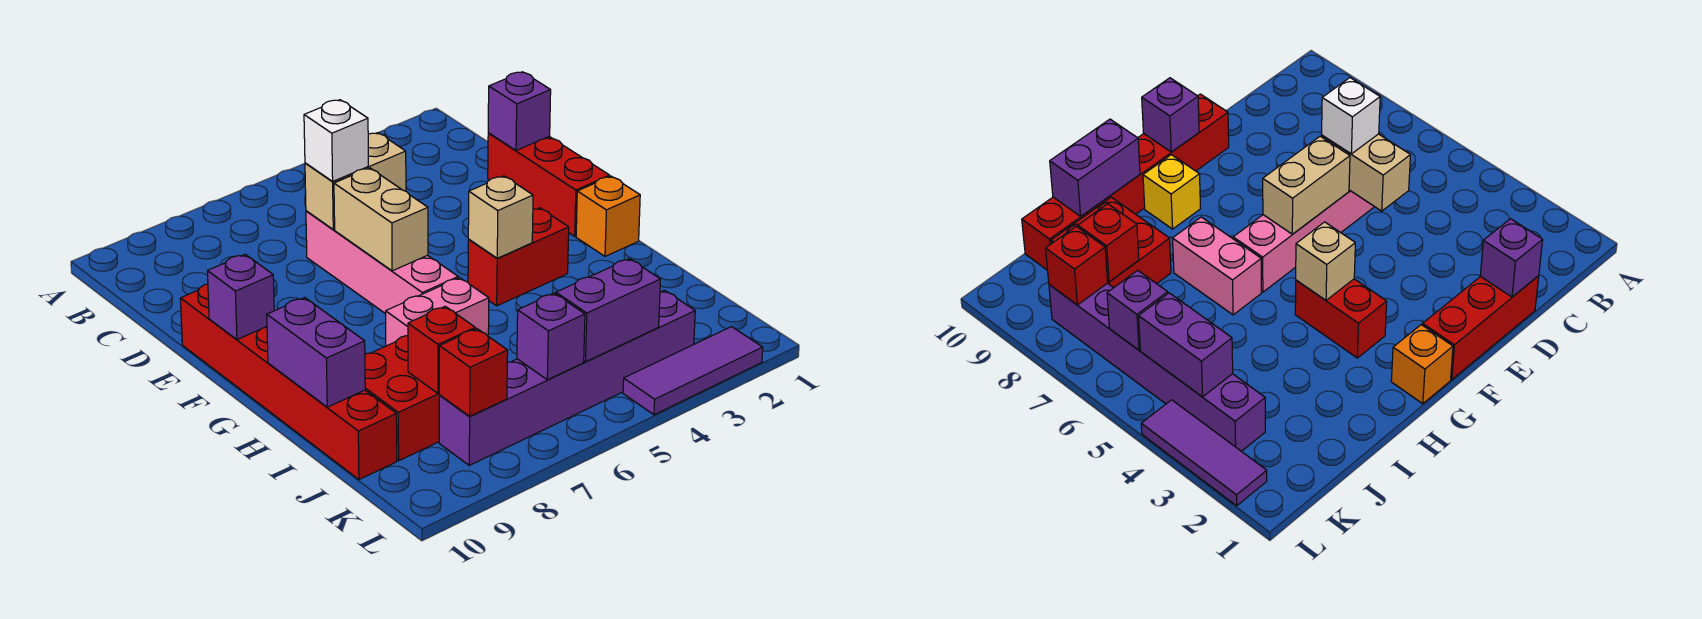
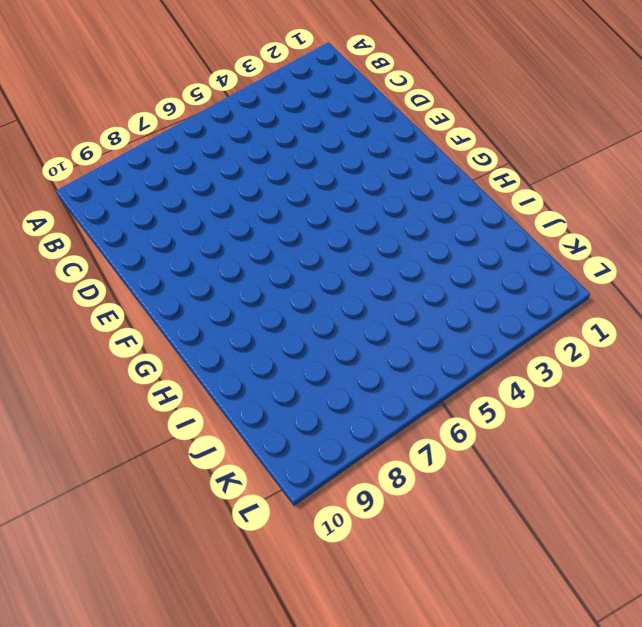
none -> red 1x3 brick [488,133,610,236]
none -> pink 1x4 brick [306,211,458,314]
none -> red 1x6 brick [180,284,397,479]

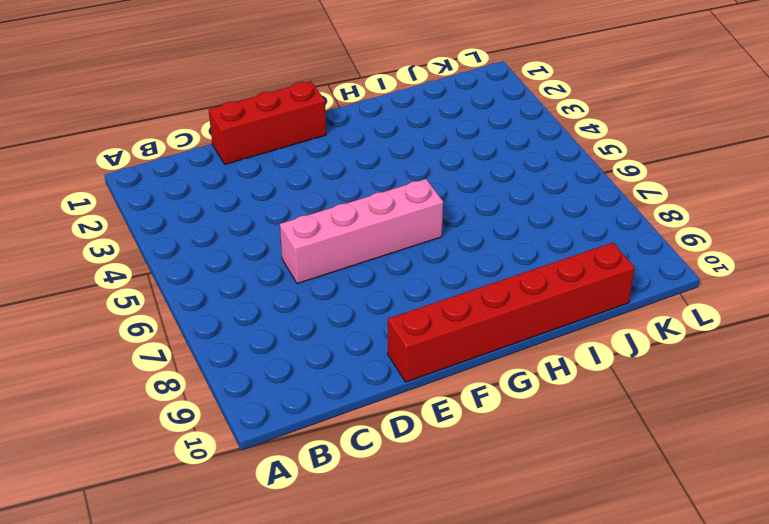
none -> orange 1x1 brick [576,176,640,256]
none -> red 1x2 brick [468,208,569,306]
none -> yellow 1x1 brick [1143,155,1201,229]

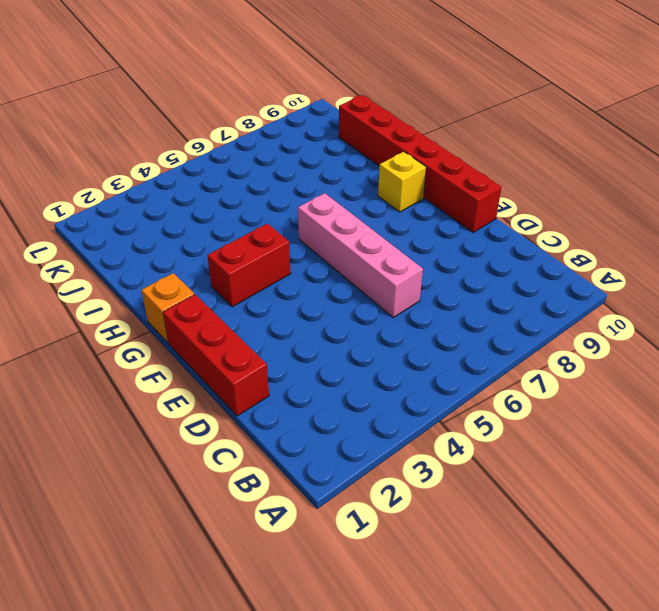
none -> pink 1x2 brick [386,278,489,346]
none -> red 2x2 brick [365,335,439,461]
none -> purple 1x6 brick [439,290,695,465]

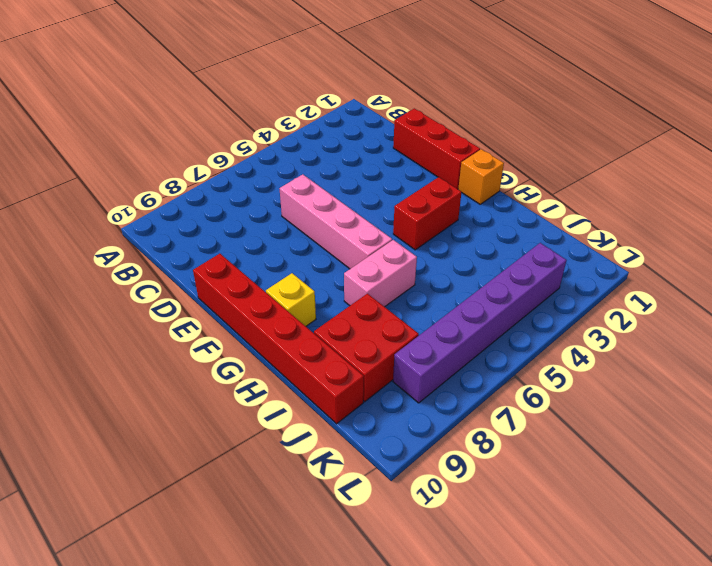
none -> purple 1x3 tile [623,327,763,415]
none -> purple 1x1 brick [488,72,551,151]
none -> tan 1x2 brick [305,133,406,229]

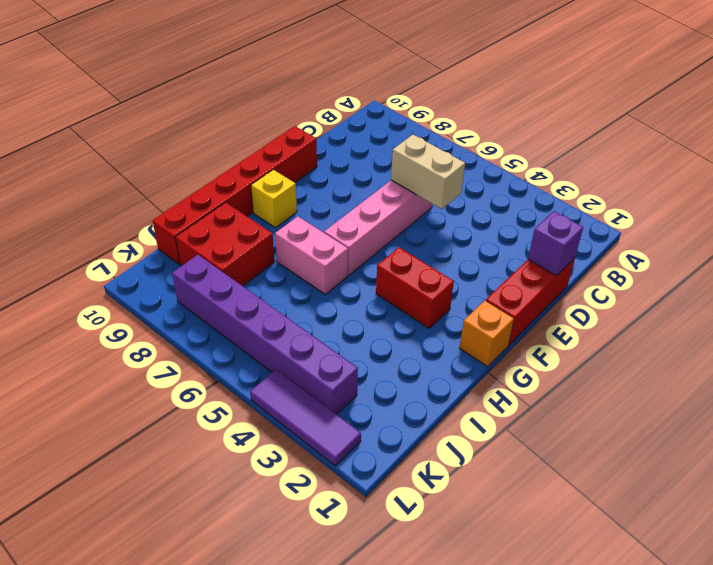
none -> tan 1x2 brick [334,168,428,271]
none -> purple 1x1 brick [207,254,274,340]
none -> tan 1x1 brick [468,176,533,258]

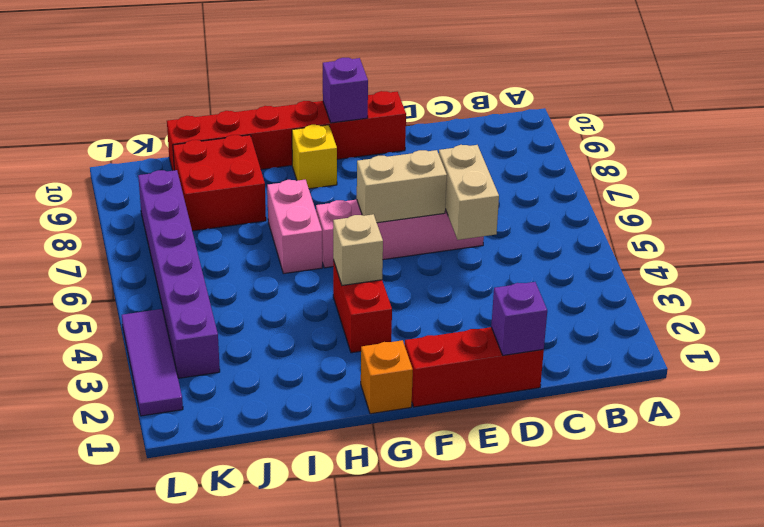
none -> purple 1x2 brick [267,298,365,407]
none -> red 1x1 brick [408,306,475,393]
none -> purple 1x2 brick [556,259,660,362]

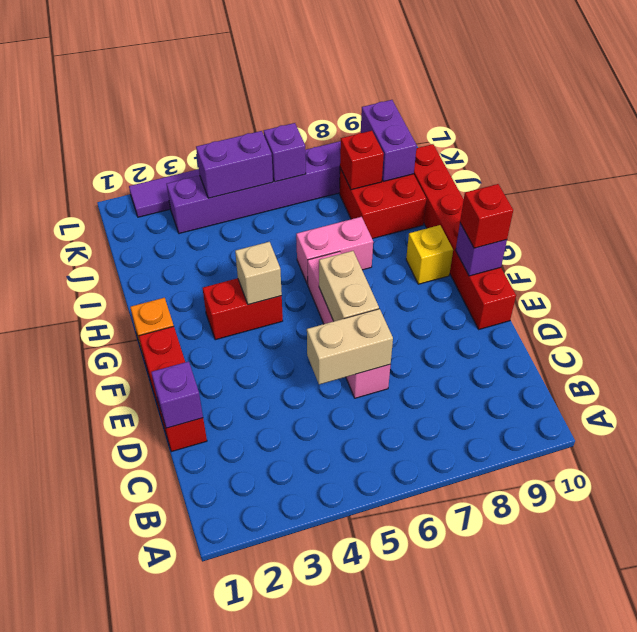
red 1x1 brick [460,184,513,248] -> red 1x1 brick moved to [439,329,508,417]
purple 1x2 brick [361,100,417,181] -> purple 1x2 brick moved to [267,298,365,407]
none -> white 1x1 brick [304,100,368,181]

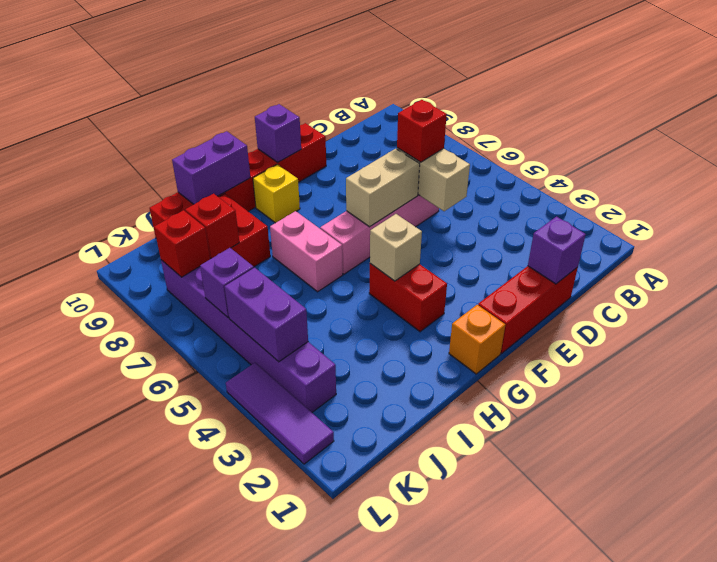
red 1x1 brick [397,100,447,162] -> white 1x1 brick [304,100,368,181]

